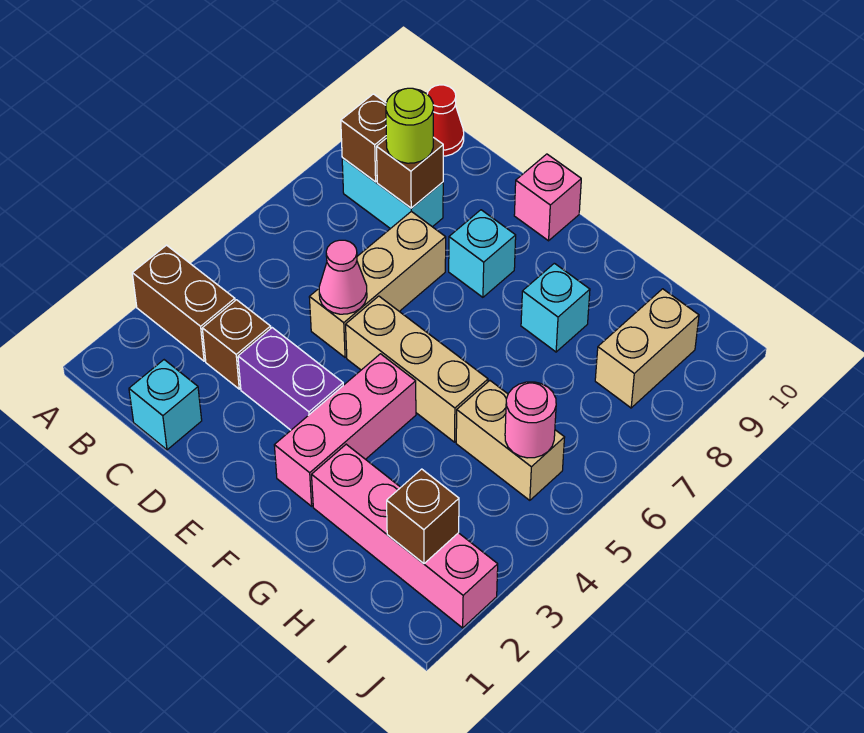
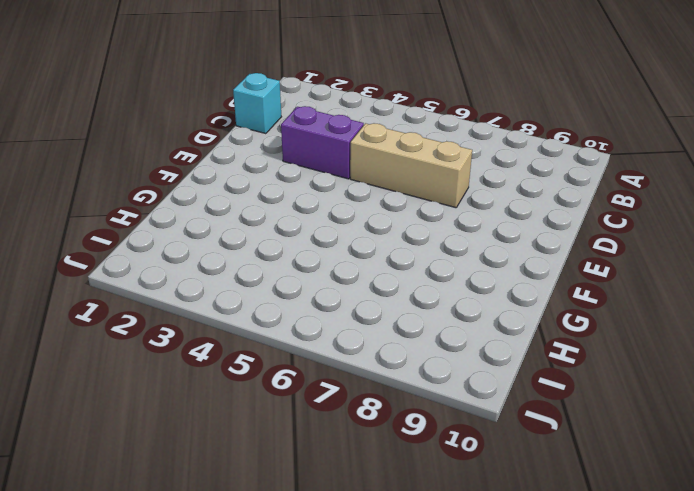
purple 1x2 brick [281,106,364,179] -> purple 1x2 brick turned to [238,328,343,430]
none -> brown 1x2 brick [132,245,235,361]
none -> cyan 1x2 brick [342,158,443,229]
none -> red 1x1 cone [427,85,464,156]

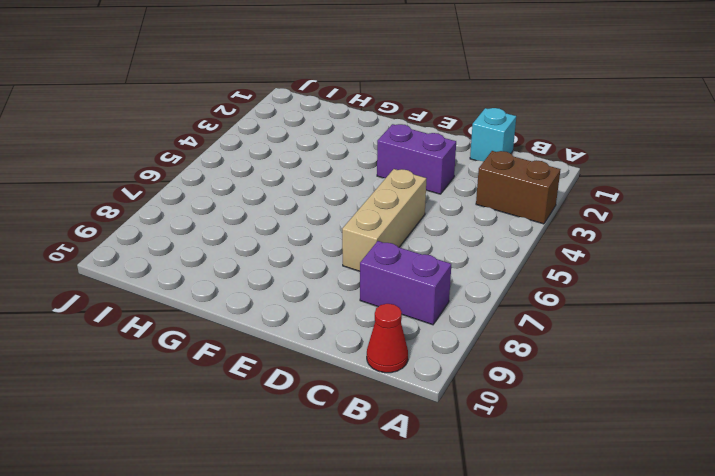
purple 1x2 brick [360,241,451,325] -> cyan 1x2 brick [342,158,443,229]
none -> brown 1x1 brick [202,300,271,389]
none -> tan 1x3 brick [346,296,488,442]
none -> cyan 1x1 brick [449,210,516,297]

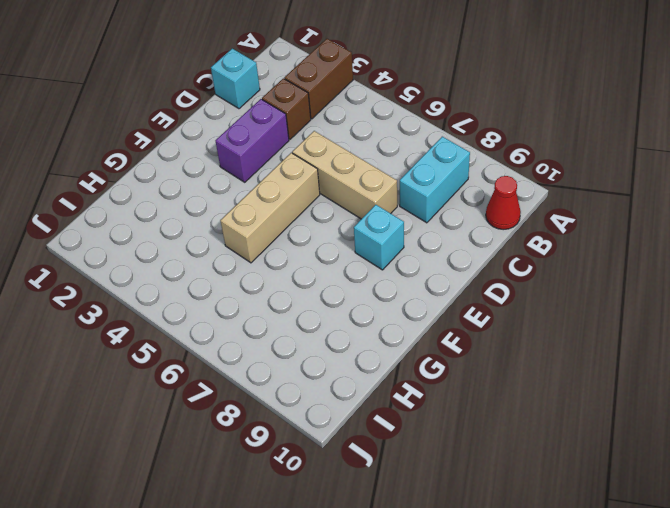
none -> pink 1x1 brick [514,154,581,241]
none -> pink 1x3 brick [274,354,416,506]
none -> pink 1x4 brick [312,444,498,628]

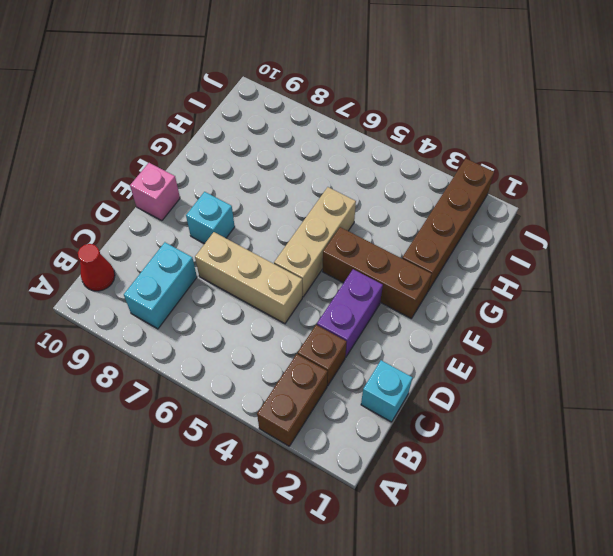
brown 1x3 brick [323,227,432,319] -> pink 1x3 brick [274,354,416,506]
brown 1x4 brick [402,159,494,291] -> pink 1x4 brick [312,444,498,628]
none -> cyan 1x1 brick [521,263,590,352]
none -> tan 1x2 brick [456,381,565,500]
none -> tan 1x2 brick [595,289,699,408]

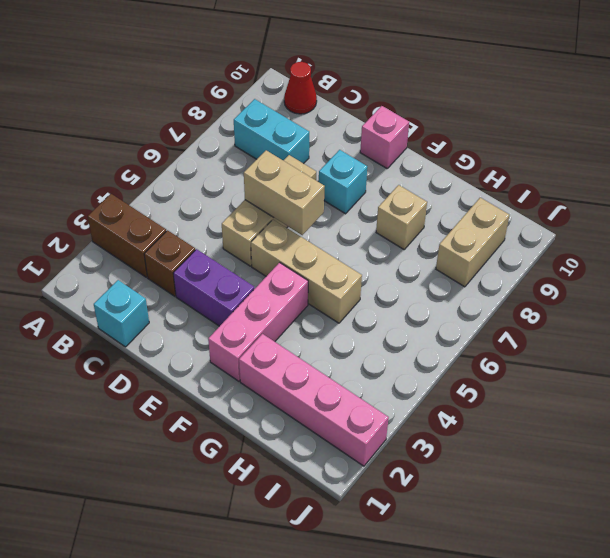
tan 1x2 brick [244,150,325,235] -> tan 1x2 brick moved to [456,381,565,500]
tan 1x1 brick [376,185,427,249] -> cyan 1x1 brick [521,263,590,352]
none -> brown 1x1 brick [341,94,386,182]
none -> brown 1x1 brick [377,137,443,208]
none -> pink 1x1 cone [319,240,367,314]

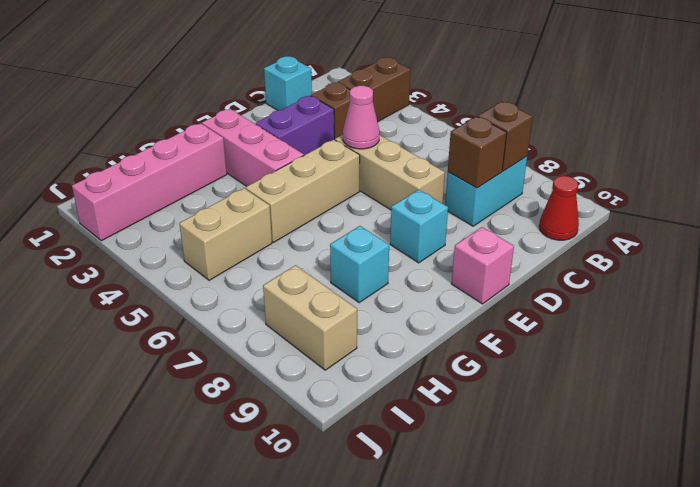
none -> brown 1x1 brick [387,469,459,564]
none -> pink 1x1 round brick [505,382,556,458]
none -> lime 1x1 round brick [386,88,433,163]

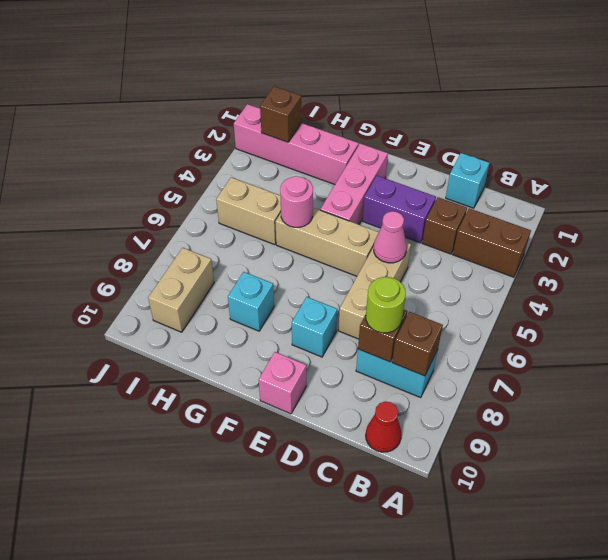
pink 1x1 round brick [280,176,313,227] -> pink 1x1 round brick moved to [505,382,556,458]

